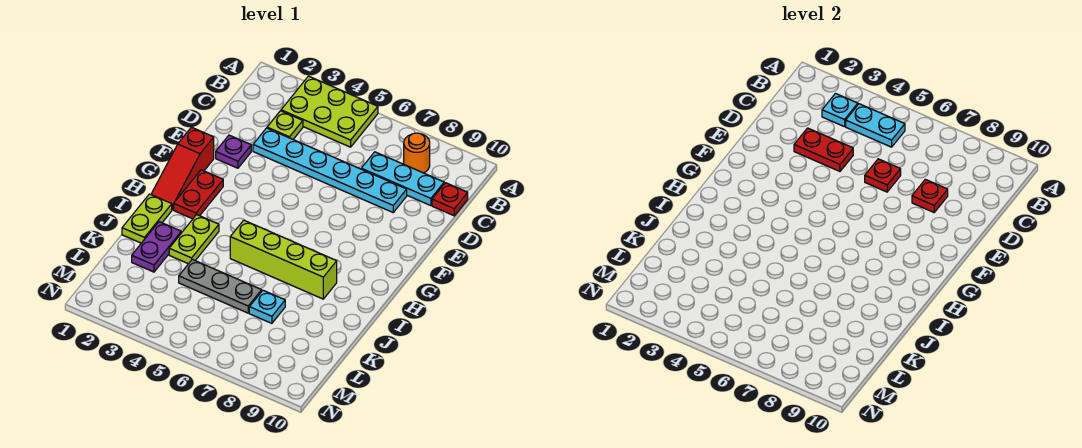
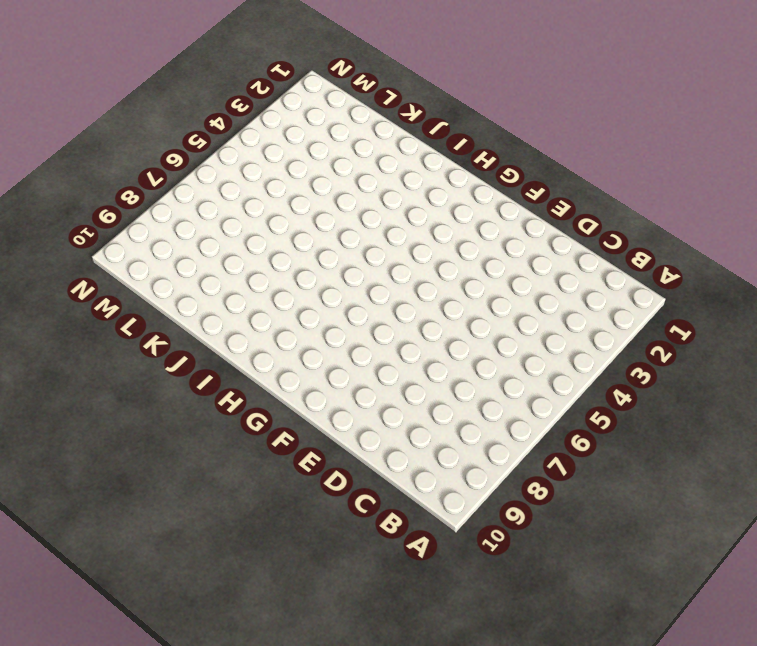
none -> lime 2x3 plate [281,76,378,147]
none -> orange 1x1 round brick [404,133,430,173]
none -> lime 1x1 plate [267,111,303,139]

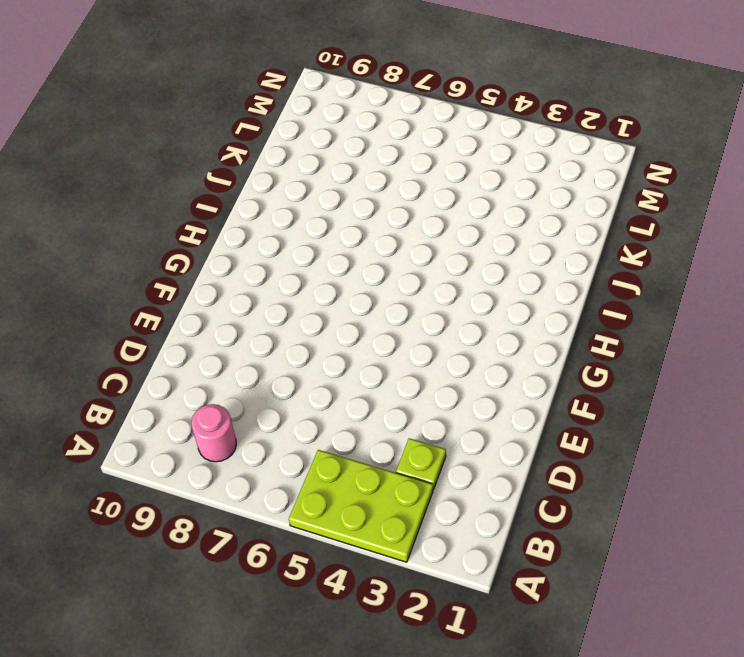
pink 1x1 round brick [191,404,236,462] -> orange 1x1 round brick [404,133,430,173]
none -> cyan 1x3 plate [361,152,444,206]
none -> red 1x1 plate [432,183,468,216]
none -> cyan 1x6 plate [253,128,407,212]

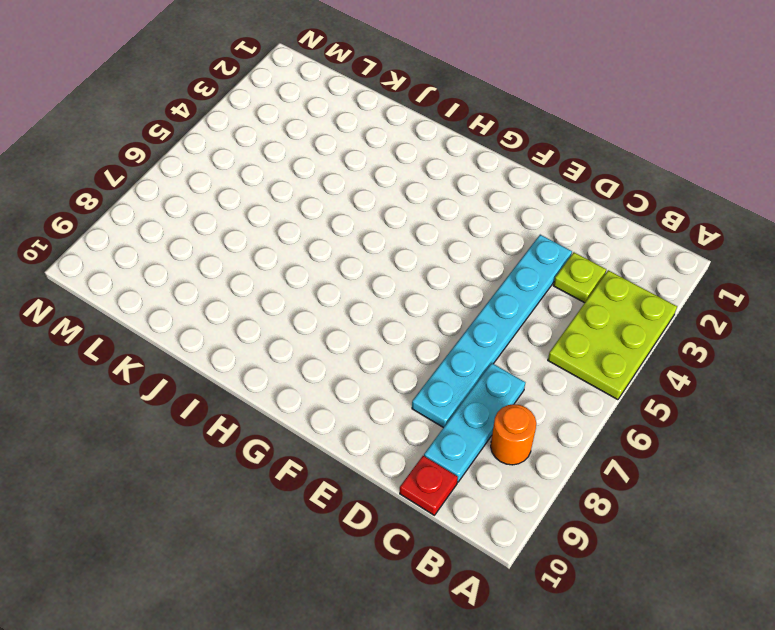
none -> purple 1x1 plate [216,135,251,168]
none -> red 1x3 slope [151,127,214,210]
none -> red 1x2 plate [174,170,223,219]

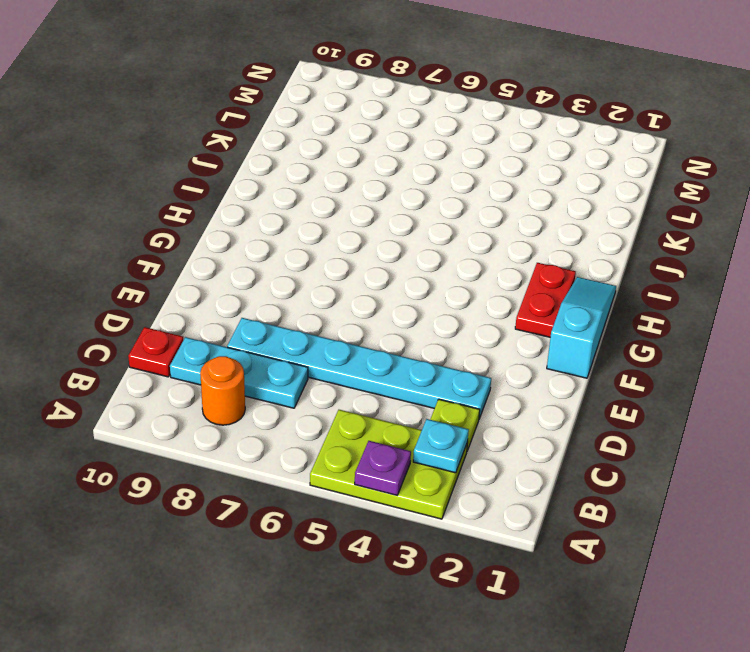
purple 1x1 plate [355,441,411,495] -> purple 1x1 plate moved to [216,135,251,168]
cyan 1x3 slope [547,277,616,378] -> red 1x3 slope [151,127,214,210]
none -> lime 1x2 plate [122,194,172,243]
none -> lime 1x2 plate [169,215,219,264]
none -> lime 1x4 brick [230,220,337,299]

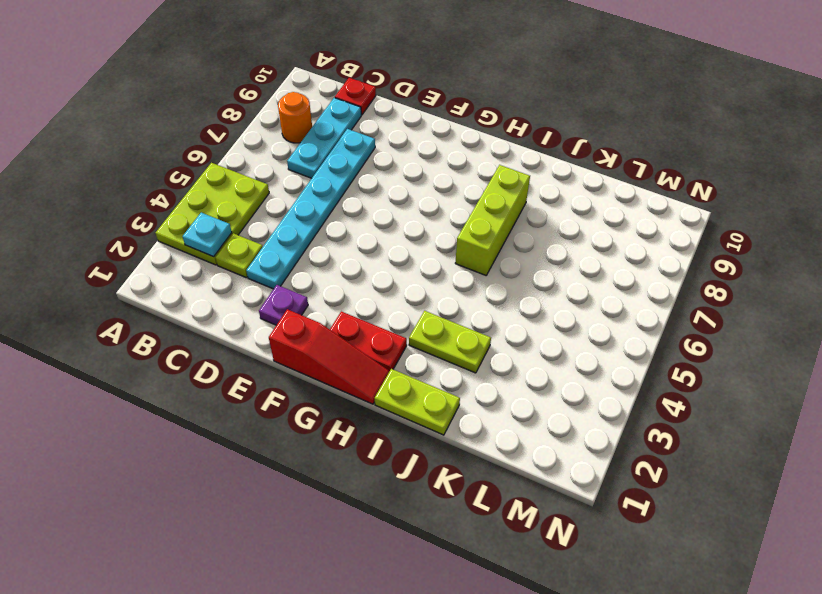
lime 1x3 brick [455,165,530,275] -> lime 1x4 brick [230,220,337,299]
none -> purple 1x2 plate [132,222,181,272]
none -> grey 1x3 plate [179,260,262,313]
none -> cyan 1x1 plate [249,290,285,323]

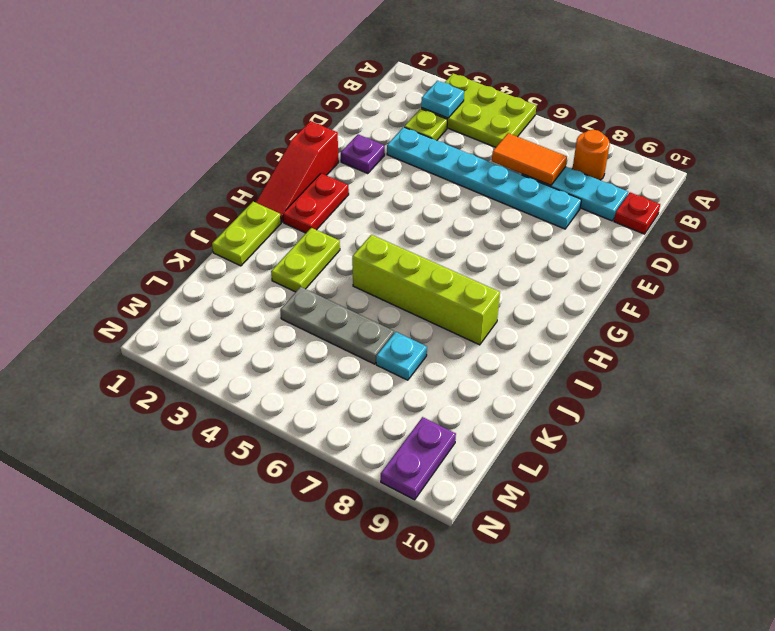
orange 1x2 tile [492,133,567,185] -> none
purple 1x2 plate [381,417,456,500] -> purple 1x2 plate moved to [132,222,181,272]
none -> cyan 1x2 plate [846,104,905,147]
none -> red 1x2 plate [794,128,853,171]
none -> red 1x1 plate [865,159,901,192]

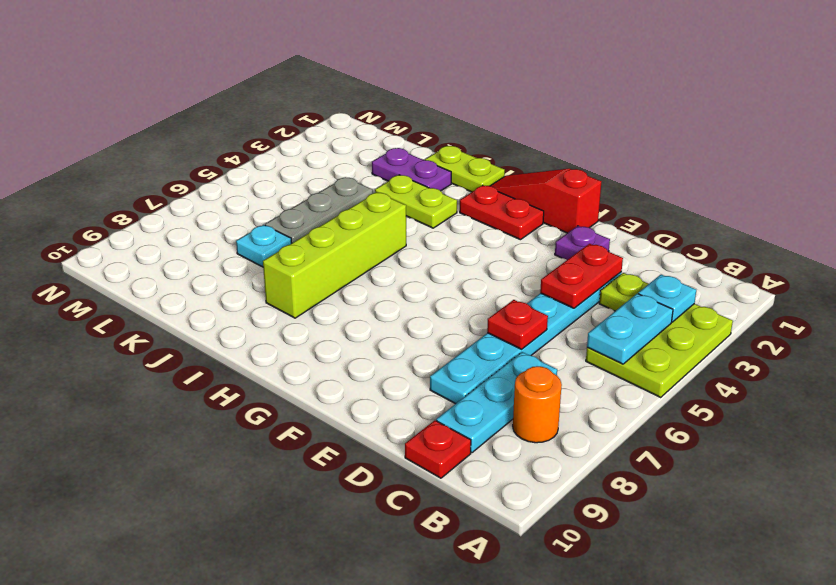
none -> red 1x1 plate [912,179,948,212]

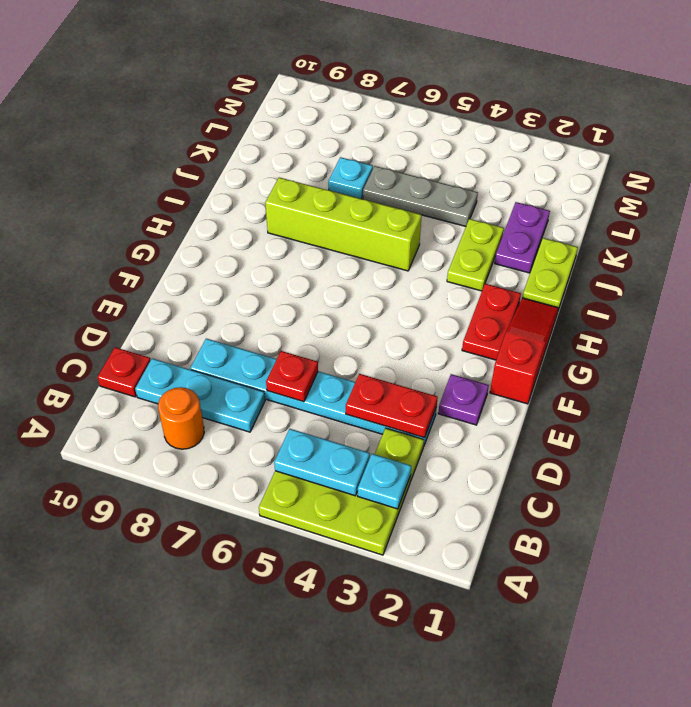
none -> red 1x1 plate [912,179,948,212]

